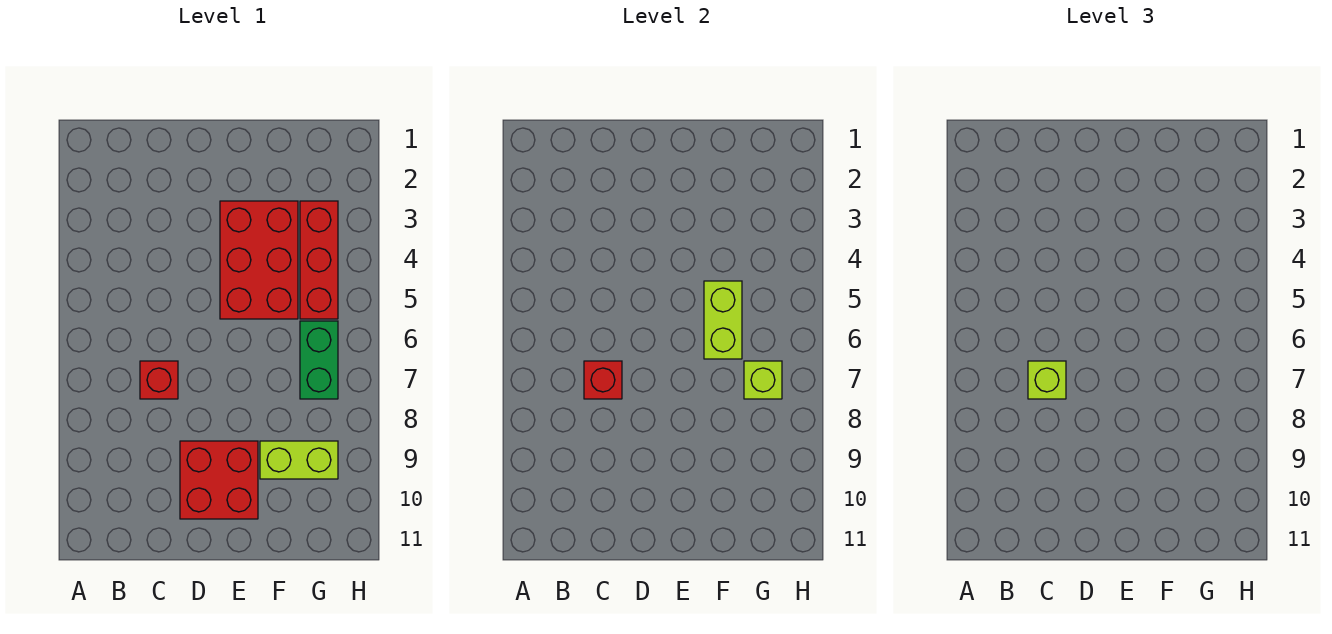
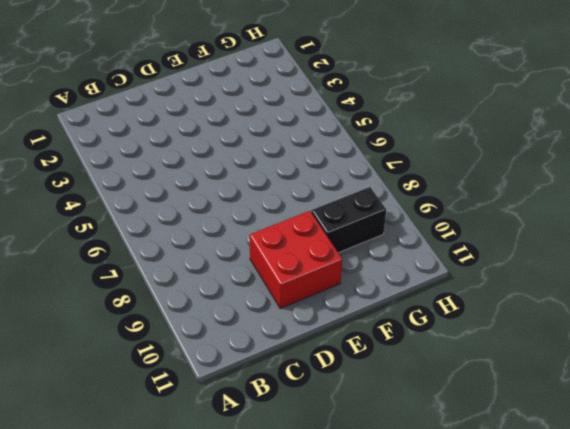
black 1x2 brick [311,187,386,253] -> lime 1x2 brick [260,441,338,479]
none -> red 1x1 brick [140,361,178,399]
none -> red 2x3 brick [220,201,298,319]

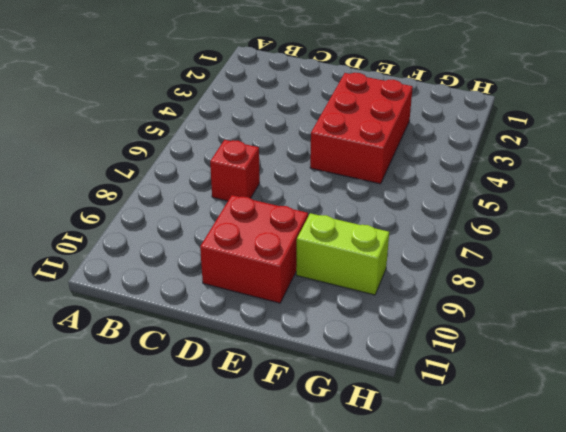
none -> red 1x3 brick [300,201,338,319]
none -> green 1x2 brick [300,321,338,399]

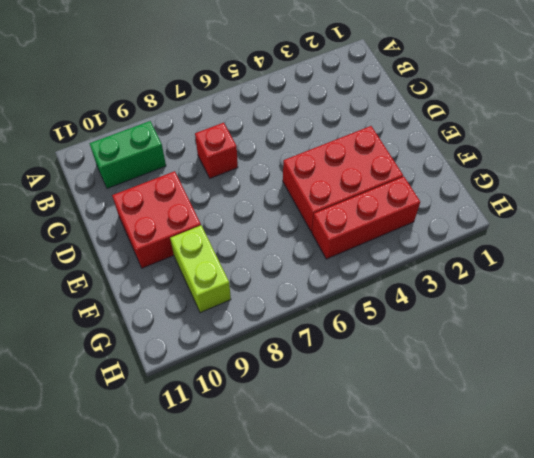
green 1x2 brick [90,121,166,188] -> green 1x2 brick moved to [300,321,338,399]
none -> red 1x1 brick [584,361,622,399]
none -> lime 1x2 brick [704,281,742,359]

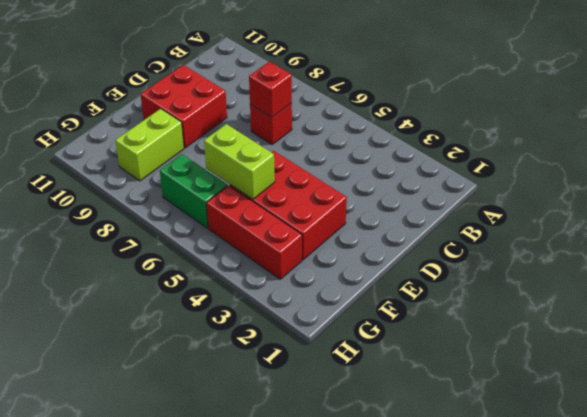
none -> lime 1x1 brick [744,361,782,399]
none -> lime 1x1 brick [1028,361,1066,399]

